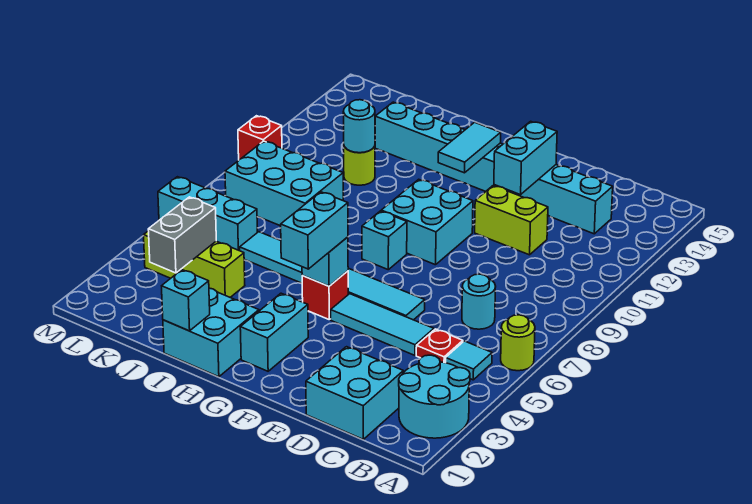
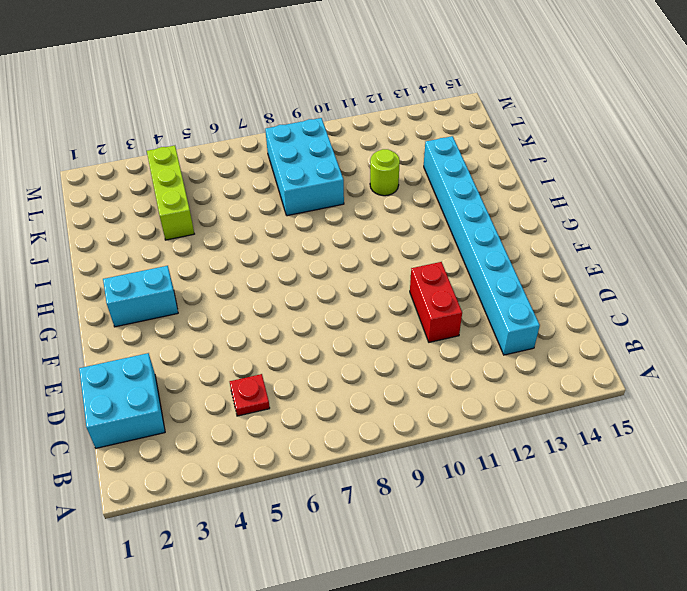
red 1x2 brick [410,262,462,342] -> lime 1x2 brick [475,186,548,255]
none -> cyan 2x2 round brick [399,355,470,438]
none -> lime 1x1 round brick [501,315,535,371]
none -> cyan 1x1 tile [446,341,492,380]

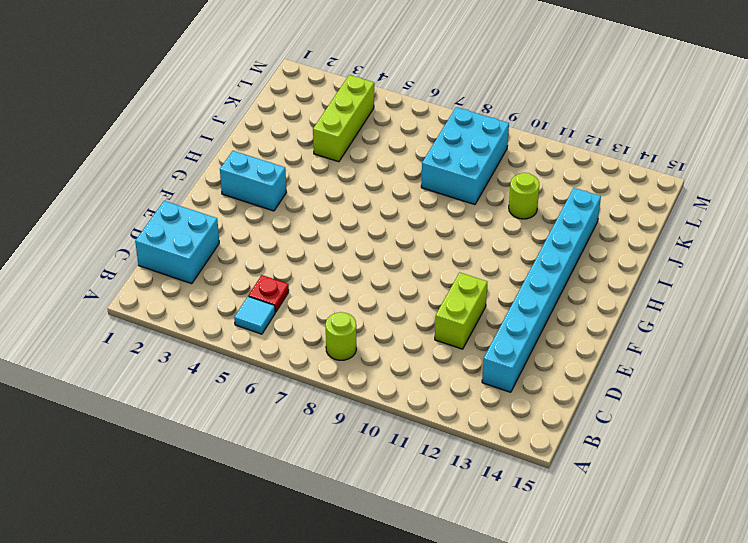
lime 1x1 round brick [326,312,356,360] -> lime 1x1 round brick moved to [501,315,535,371]
none -> cyan 2x2 round brick [399,355,470,438]
none -> cyan 1x1 round brick [462,274,496,329]
none -> cyan 1x3 tile [331,294,434,355]

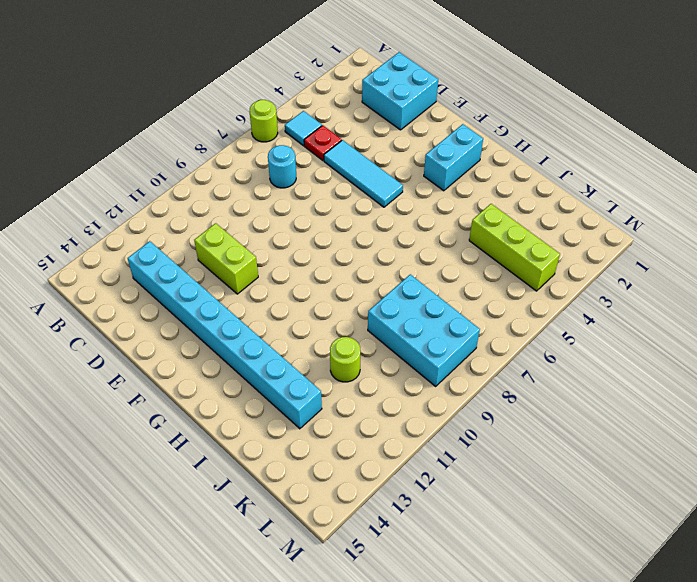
none -> cyan 2x2 round brick [399,355,470,438]
none -> cyan 1x6 tile [240,232,425,320]
none -> cyan 2x2 brick [381,179,473,265]

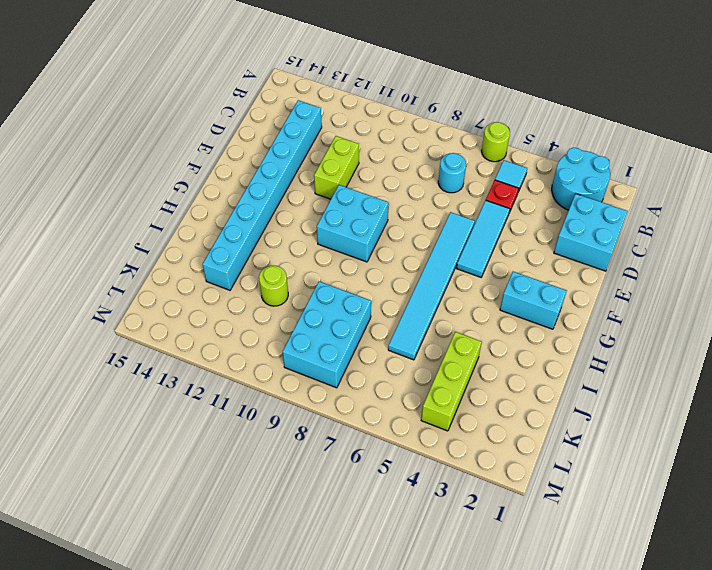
none -> red 1x1 brick [302,271,348,319]
none -> cyan 1x1 brick [362,211,407,270]
none -> cyan 2x2 brick [163,288,259,377]

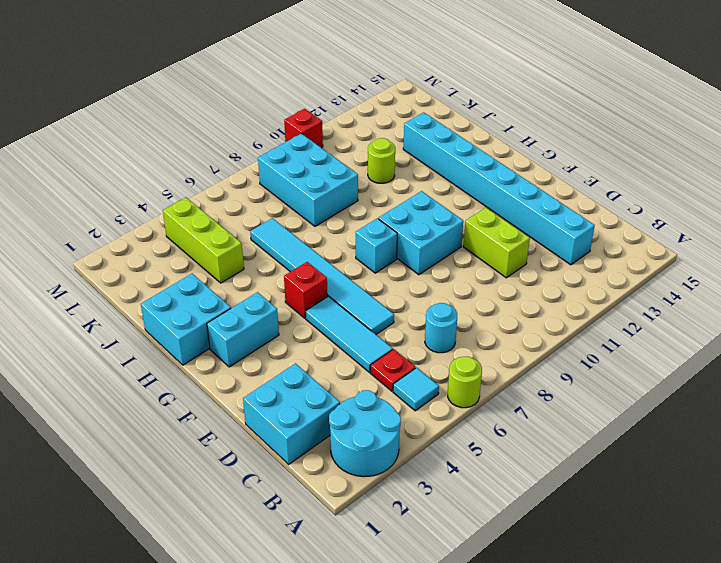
none -> cyan 1x3 brick [158,177,257,251]
none -> cyan 1x2 brick [494,121,557,195]
none -> cyan 1x1 brick [302,237,348,286]

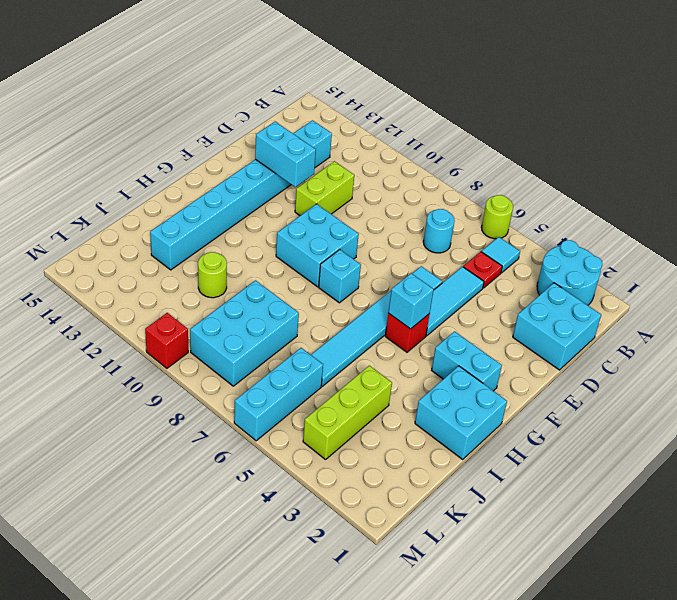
none -> cyan 1x2 tile [438,122,501,173]
none -> cyan 1x1 brick [162,270,210,331]
none -> cyan 1x1 round brick [343,100,375,153]

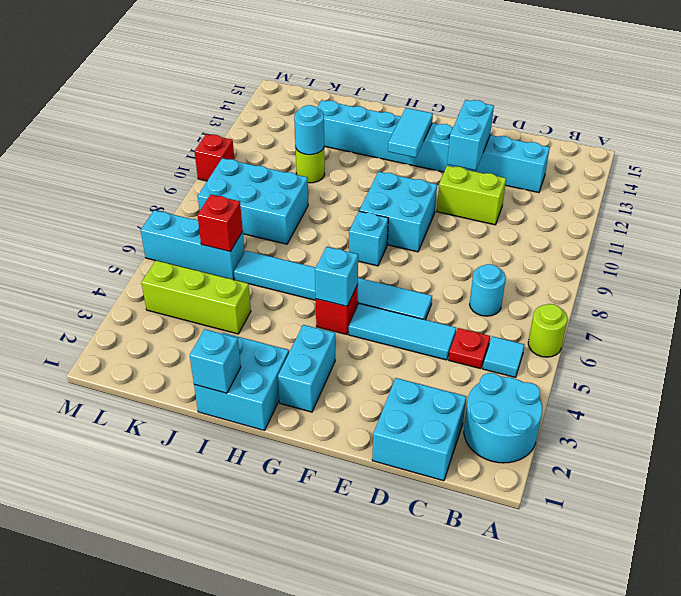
red 1x1 brick [197,195,243,252] -> none
none -> grey 1x2 brick [148,197,216,273]
none -> cyan 1x2 brick [281,192,348,269]

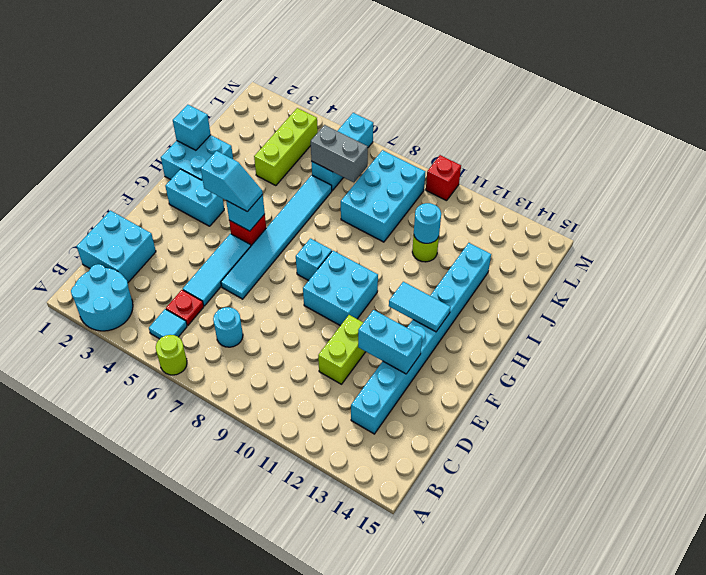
cyan 1x2 slope [201,151,263,212] -> cyan 1x2 brick [281,192,348,269]
grey 1x2 brick [311,125,368,182] -> grey 1x2 brick moved to [148,197,216,273]

